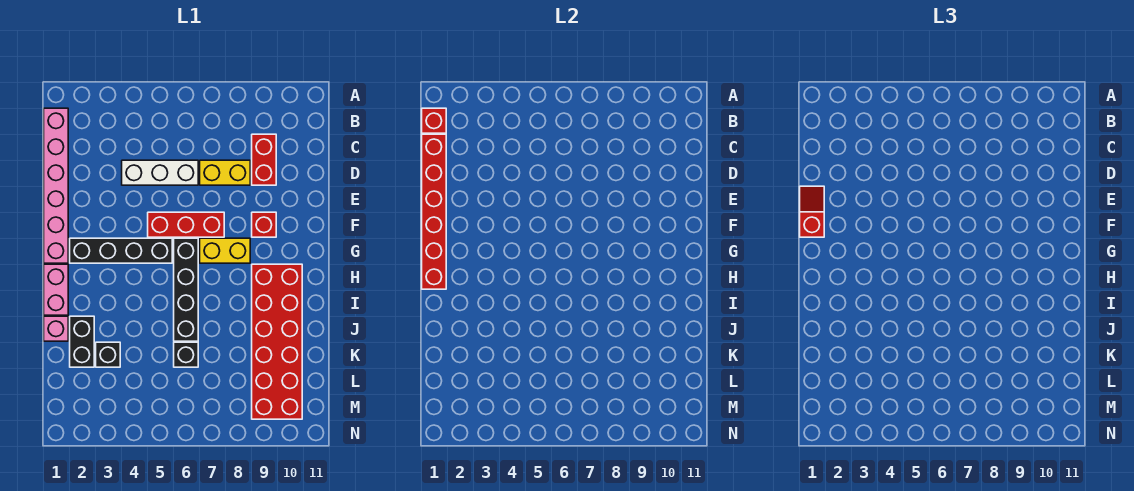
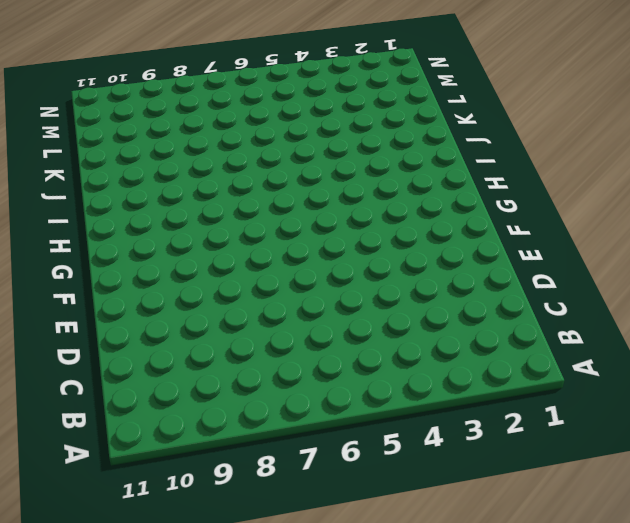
none -> pink 1x6 brick [44,108,68,263]
none -> red 1x2 brick [252,134,276,185]
none -> white 1x3 brick [122,160,198,185]

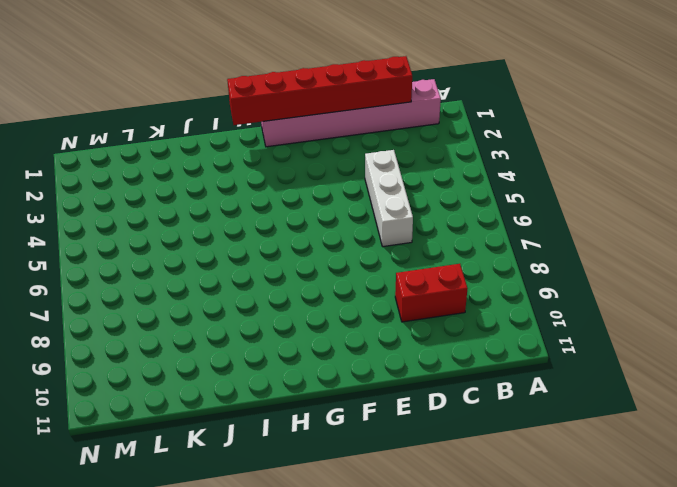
none -> yellow 1x2 brick [200,160,250,185]
none -> red 1x3 brick [148,212,224,237]
none -> red 1x1 brick [252,212,276,237]

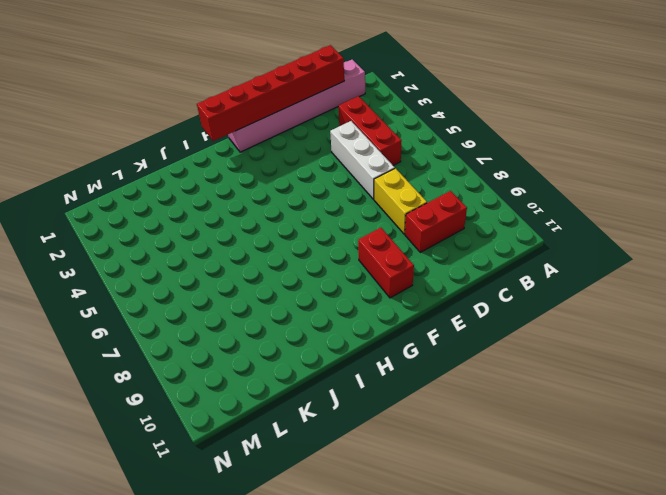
red 1x3 brick [338,96,402,165] -> red 1x3 brick moved to [148,212,224,237]
red 1x2 brick [358,228,414,298] -> red 1x1 brick [252,212,276,237]
none -> black 1x4 brick [70,238,172,263]
none -> black 1x4 brick [174,238,198,341]
none -> yellow 1x2 brick [200,238,250,263]

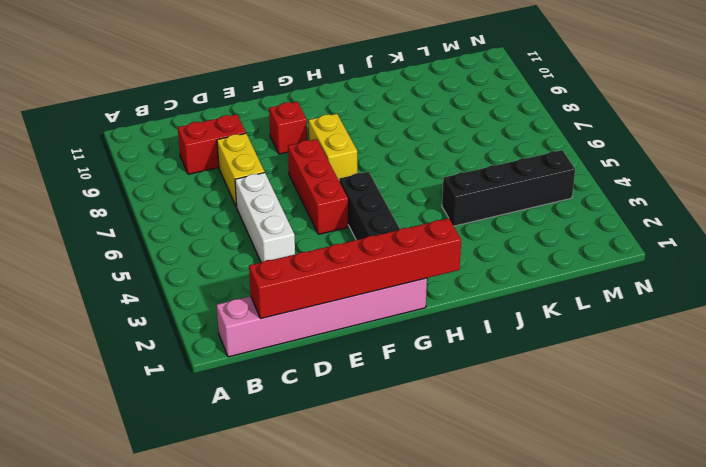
black 1x4 brick [442,150,575,226] -> black 1x4 brick moved to [174,238,198,341]
none -> pink 1x2 brick [44,264,68,315]
none -> red 2x6 brick [252,264,302,419]
none -> pink 1x1 brick [44,316,68,341]

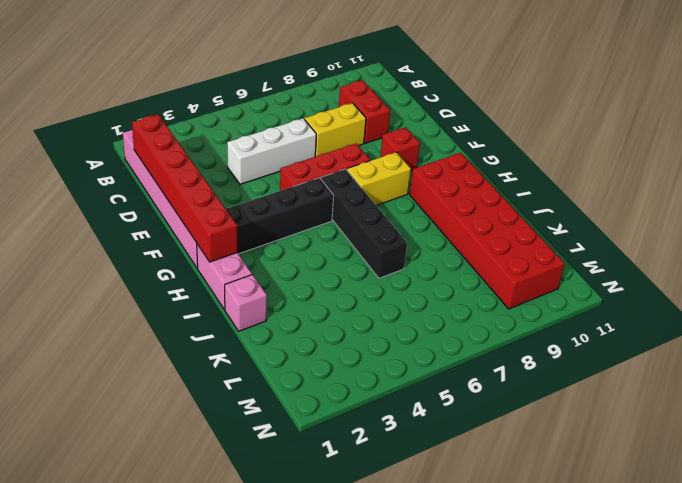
none -> black 1x2 brick [70,316,94,367]
none -> black 1x1 brick [96,342,120,367]
none -> black 1x1 brick [174,342,198,367]

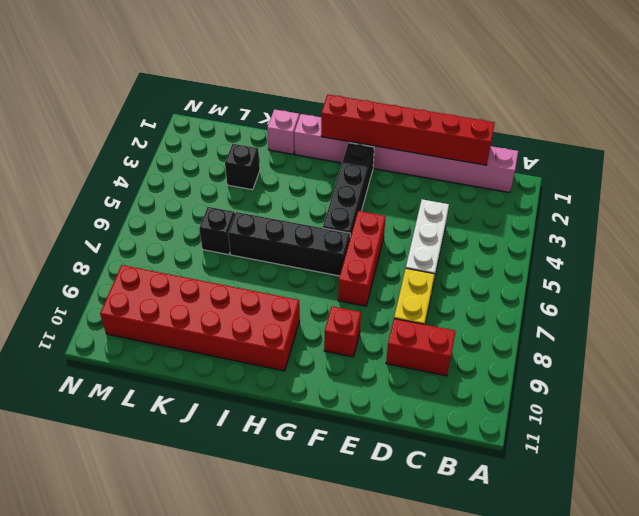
none -> yellow 1x2 brick [200,238,250,263]
none -> black 1x2 brick [70,316,94,367]
none -> red 1x1 brick [422,108,446,133]

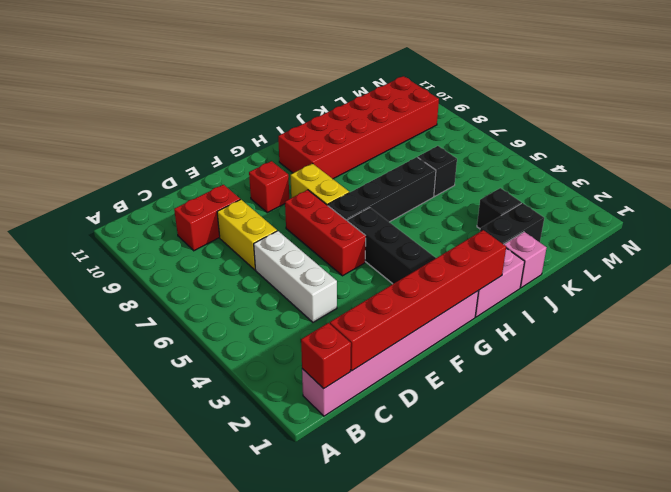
none -> red 1x2 slope [800,186,824,237]

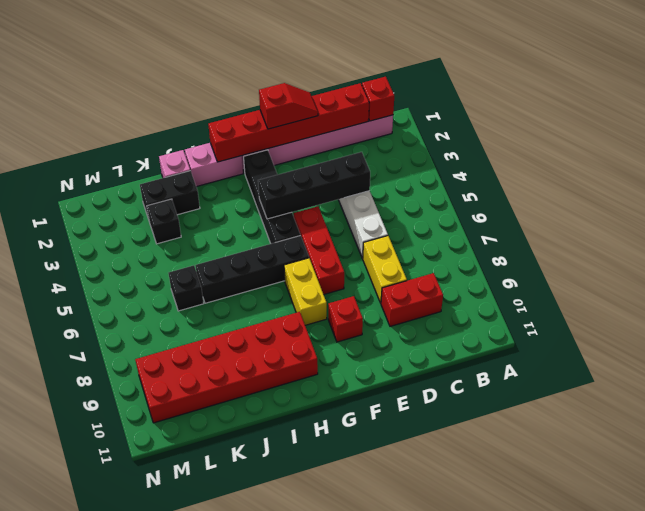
black 1x4 brick [258,152,370,219] -> none

